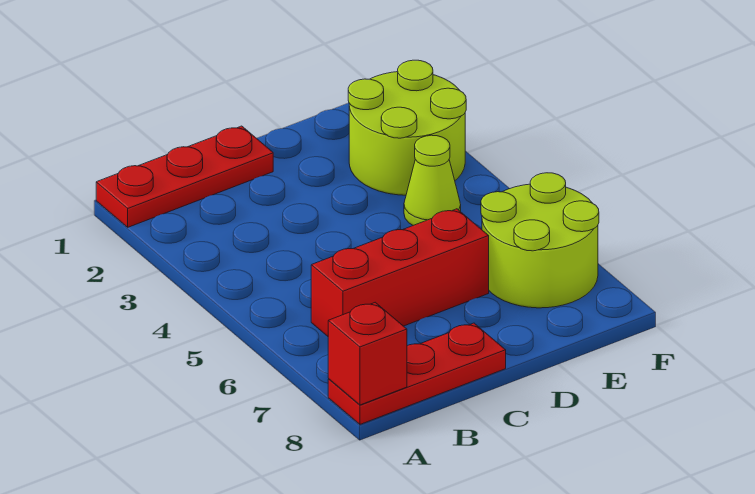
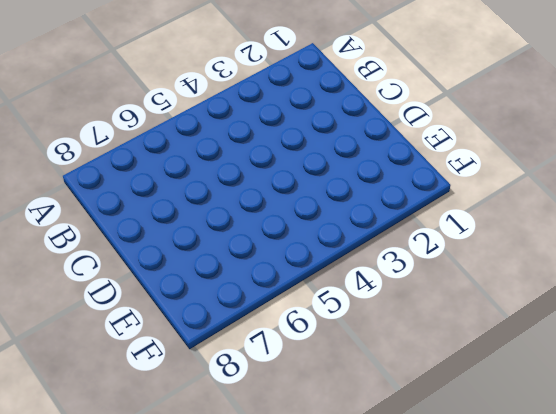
none -> red 1x3 plate [96,126,273,227]
none -> red 1x3 plate [328,323,506,424]

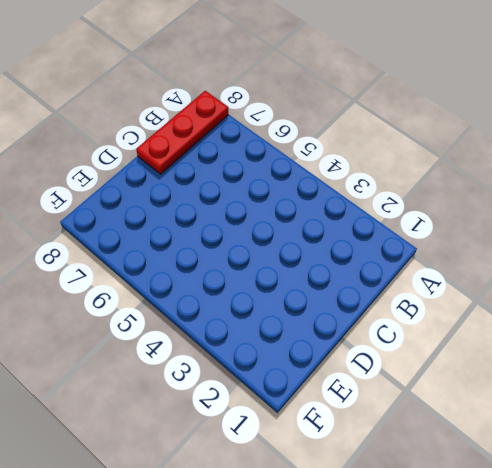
none -> red 1x3 plate [96,126,273,227]
none -> red 1x3 brick [311,209,489,336]

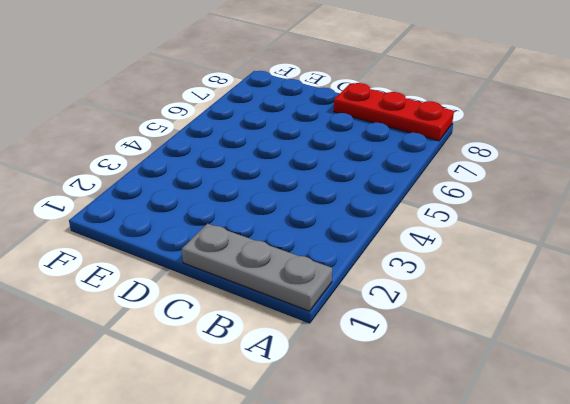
grey 1x3 plate [182,224,332,311] -> red 1x3 plate [96,126,273,227]
none -> red 1x3 brick [311,209,489,336]
none -> lime 2x2 round brick [348,60,466,195]

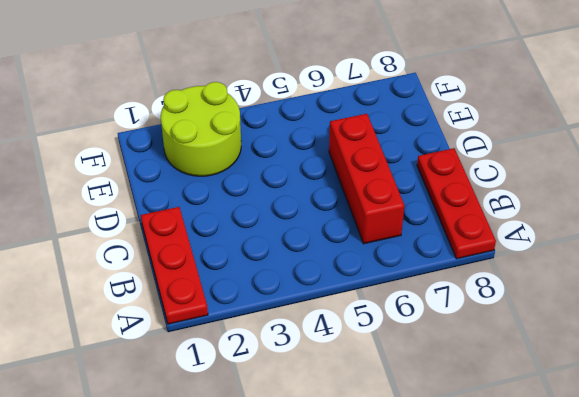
none -> lime 1x1 cone [404,135,461,225]
none -> lime 2x2 round brick [481,173,599,308]

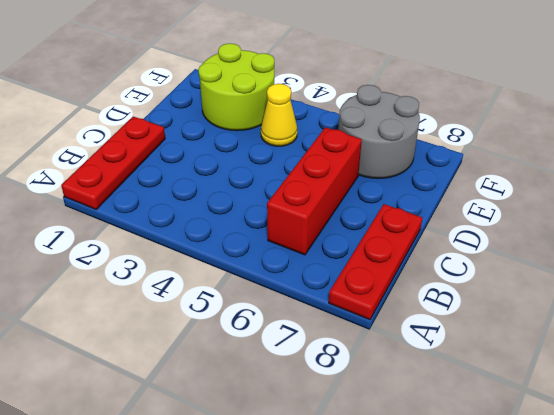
yellow 1x1 cone [261,84,297,146] -> lime 1x1 cone [404,135,461,225]
grey 2x2 round brick [338,85,420,179] -> lime 2x2 round brick [481,173,599,308]
none -> red 1x1 brick [328,302,407,405]

